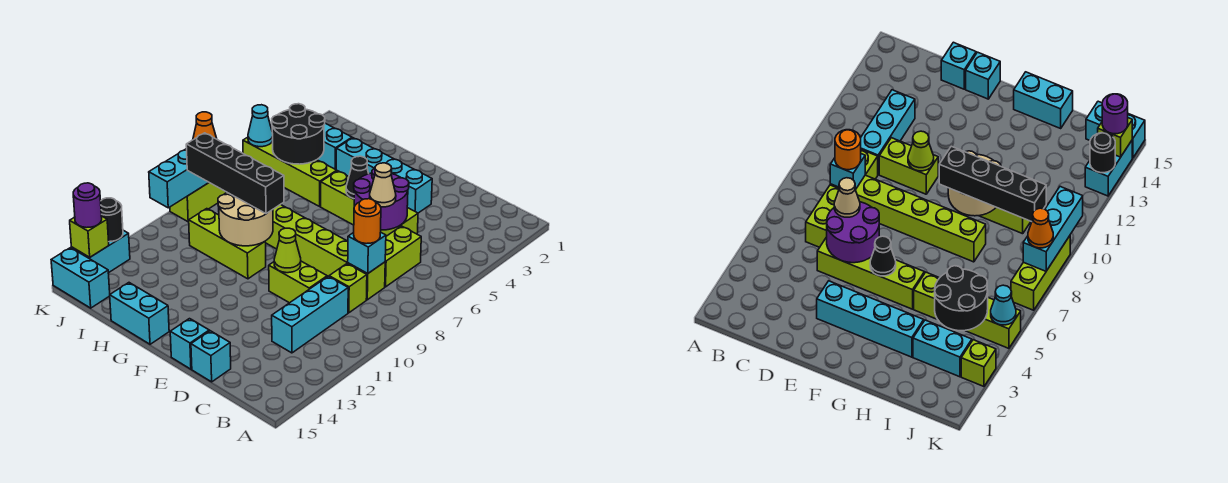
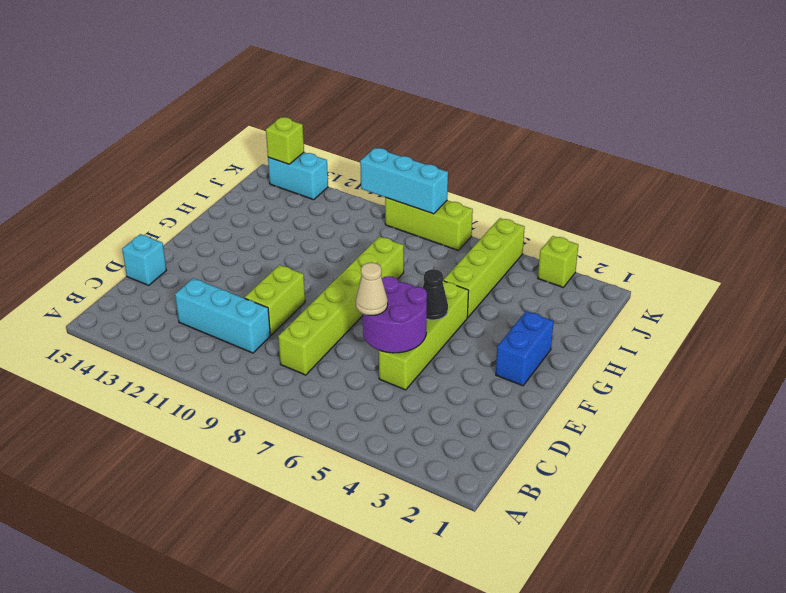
blue 1x2 brick [496,311,554,386] -> none
none -> lime 1x2 brick [385,226,421,287]
none -> lime 1x1 brick [329,264,367,313]
none -> cyan 1x4 brick [336,138,432,213]
none -> cyan 1x1 brick [170,319,209,369]

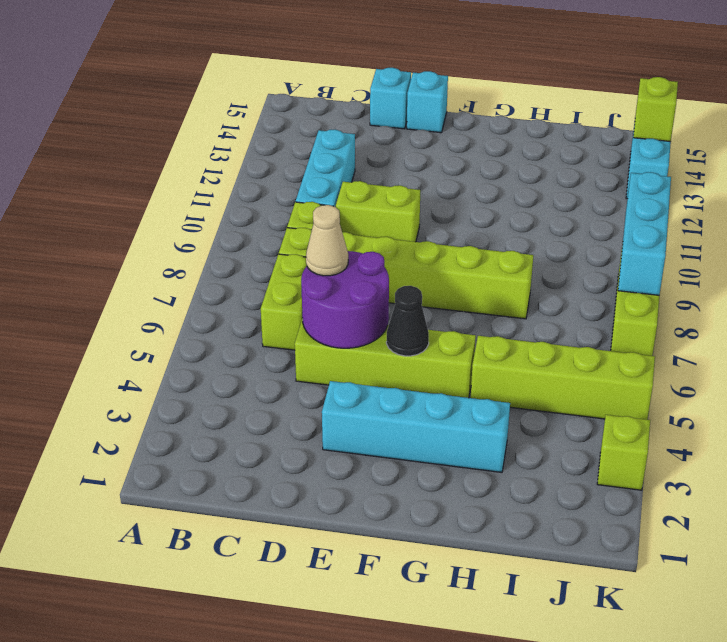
none -> lime 1x3 brick [188,209,266,279]
none -> cyan 1x2 brick [110,283,169,344]
none -> cyan 1x2 brick [317,123,352,170]
none -> cyan 1x2 brick [51,248,110,308]

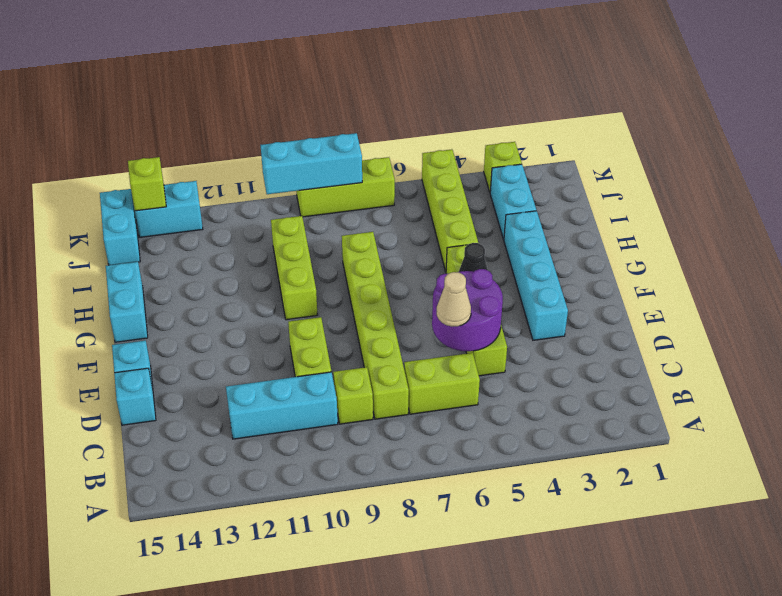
none -> cyan 1x1 brick [348,232,386,274]
none -> lime 1x1 cone [274,228,301,273]
none -> tan 2x2 round brick [218,193,273,246]
none -> black 2x2 round brick [272,104,325,164]

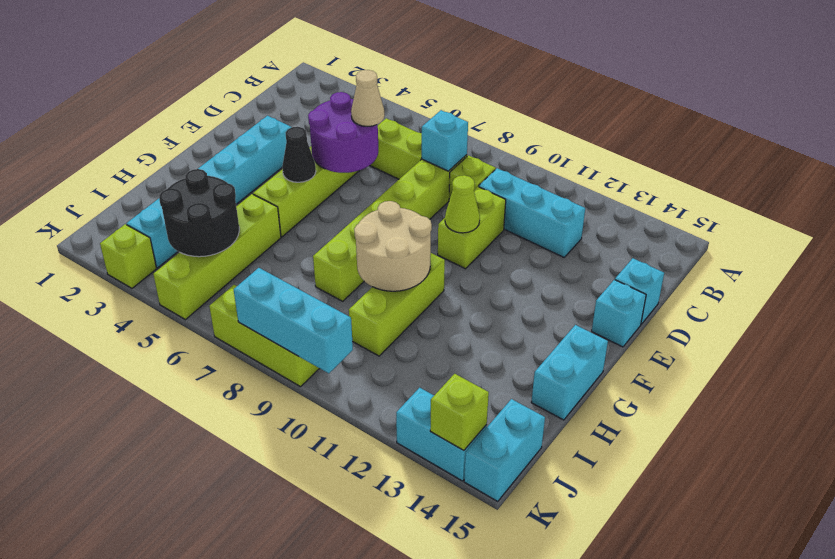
none -> cyan 1x1 cone [248,105,273,147]
none -> black 1x1 round brick [101,198,123,242]
none -> orange 1x1 round brick [354,199,381,244]
none -> black 1x4 brick [186,133,284,214]

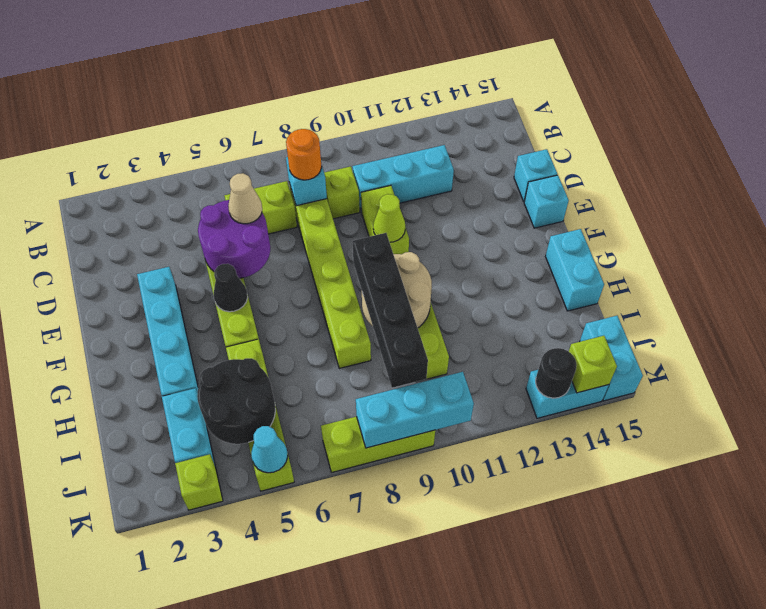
none -> orange 1x1 cone [193,112,217,140]
none -> purple 1x1 round brick [73,183,102,228]

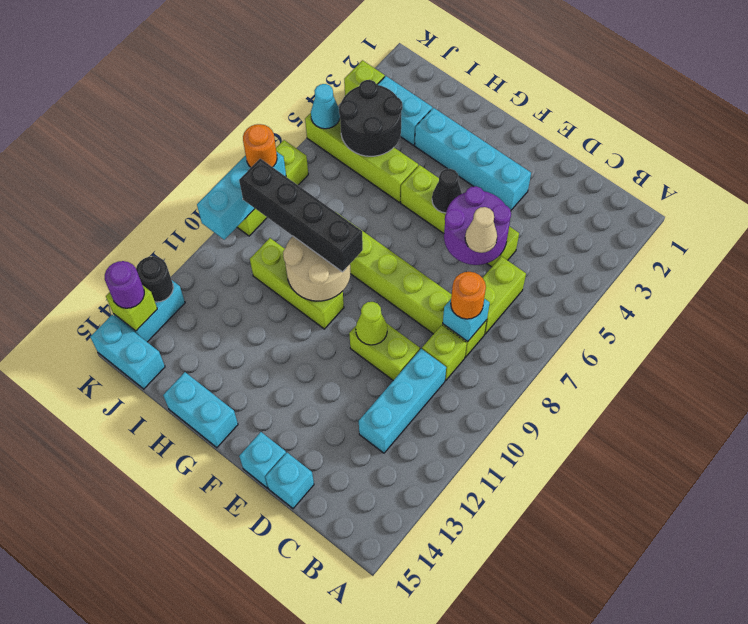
orange 1x1 round brick [243,124,277,167] -> orange 1x1 cone [193,112,217,140]

